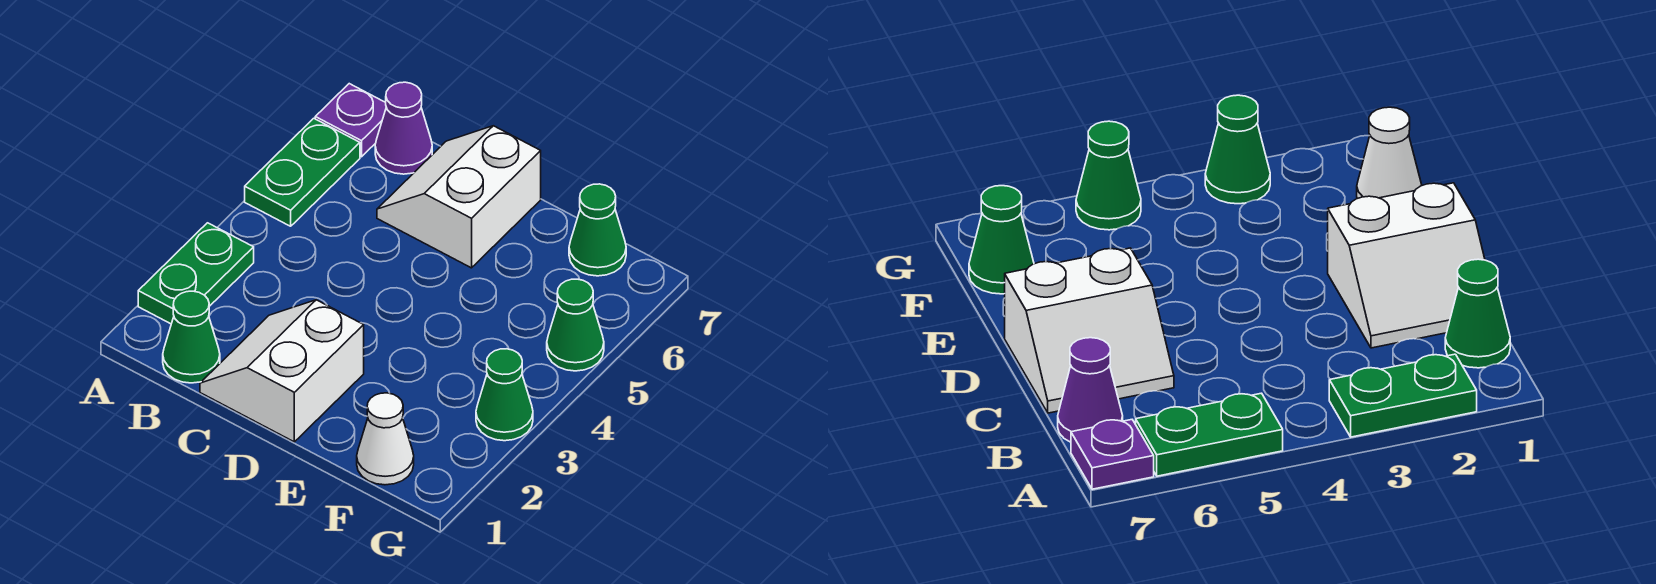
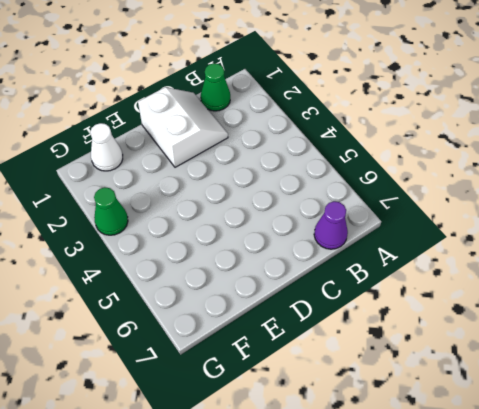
none -> green 1x2 plate [138,223,254,324]
none -> green 1x2 plate [245,118,360,226]

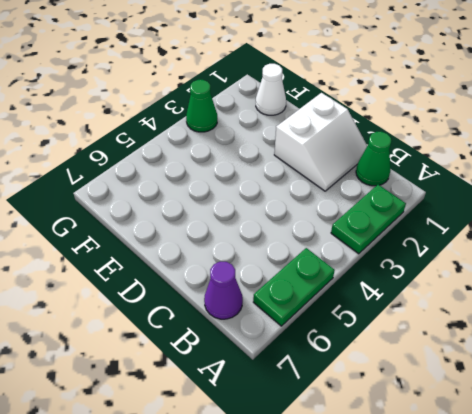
none -> purple 1x1 plate [315,84,386,157]
none -> white 2x2 slope [377,126,541,268]

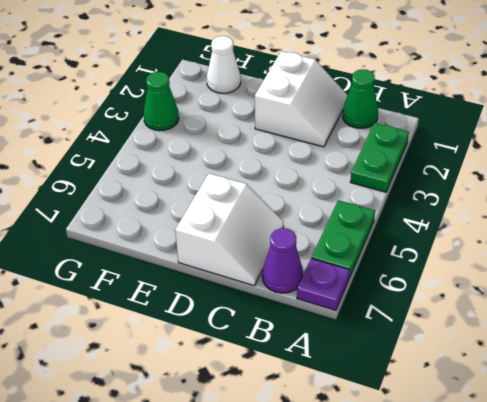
none -> green 1x1 cone [569,184,626,276]
none -> green 1x1 cone [547,279,604,371]

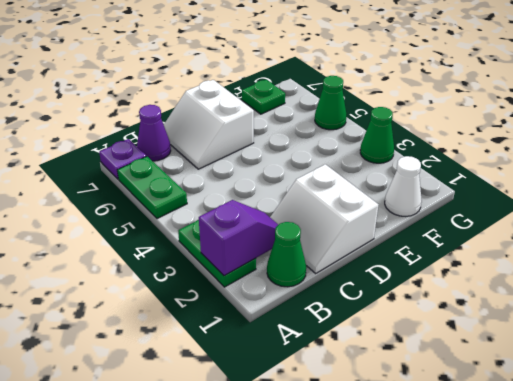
purple 1x2 slope [199,200,278,276] -> none
green 1x1 plate [242,80,285,114] -> green 1x1 cone [569,184,626,276]

